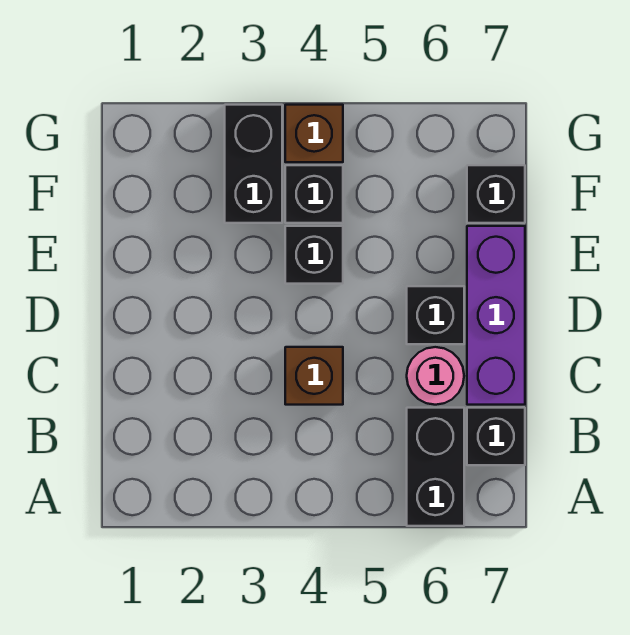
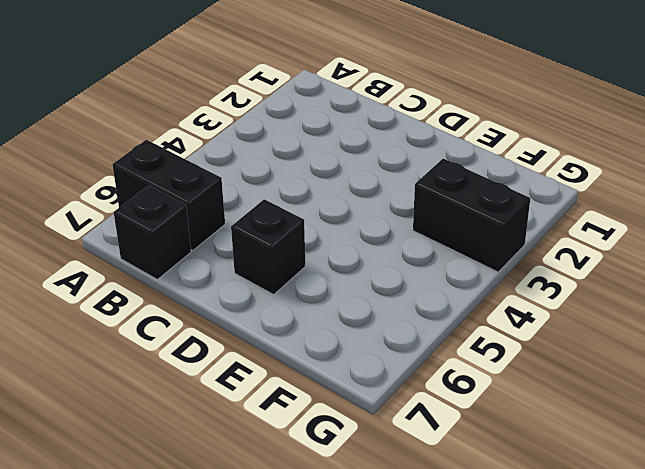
none -> brown 1x1 brick [285,347,343,405]
none -> pink 1x1 round brick [407,347,464,405]

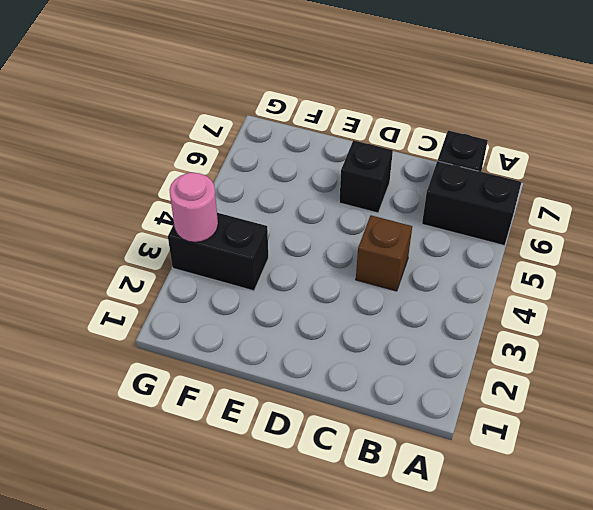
pink 1x1 round brick [170,173,218,242] -> pink 1x1 round brick moved to [407,347,464,405]
none -> purple 1x3 brick [467,226,525,405]
none -> black 1x1 brick [285,226,343,284]

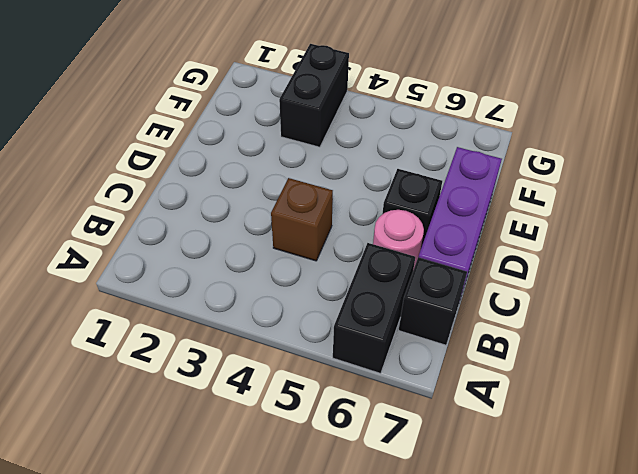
none -> black 1x1 brick [285,226,343,284]
none -> black 1x1 brick [285,165,343,223]

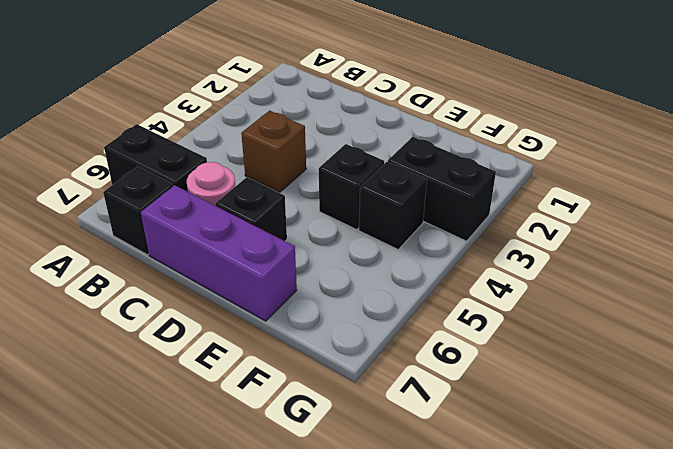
none -> black 1x1 brick [467,165,525,223]
none -> brown 1x1 brick [285,105,343,162]

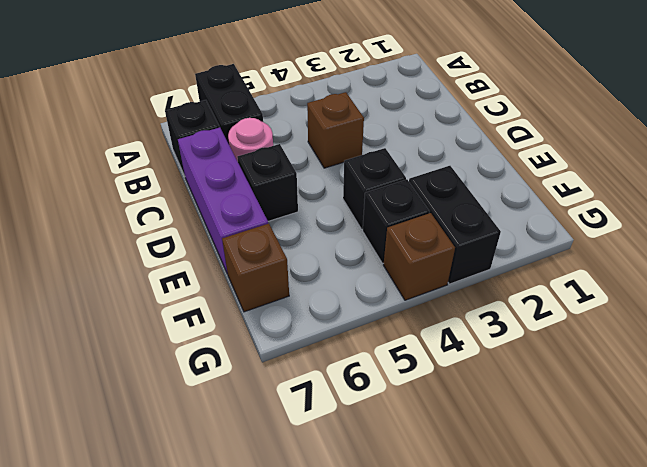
brown 1x1 brick [222,223,289,312] -> black 1x1 brick [467,165,525,223]

